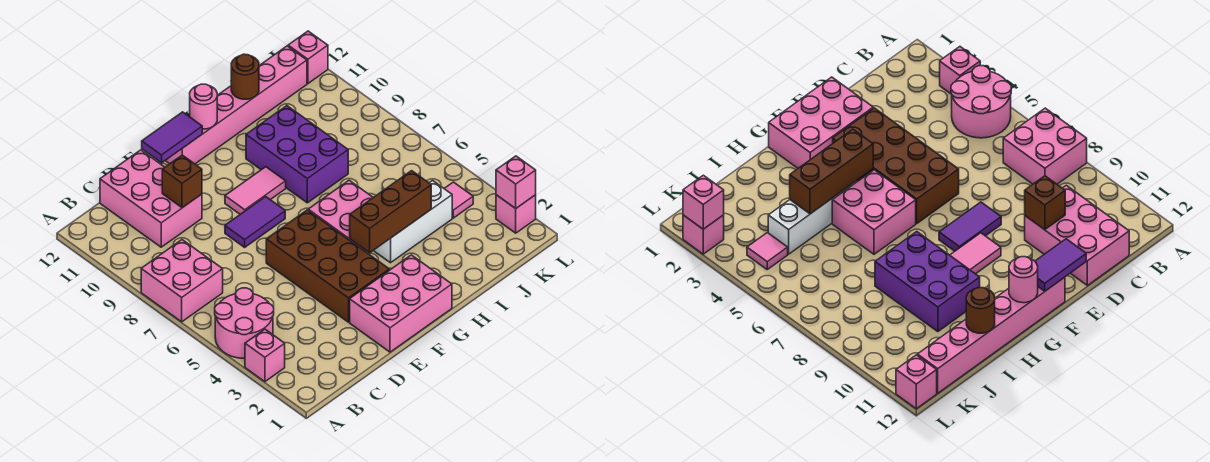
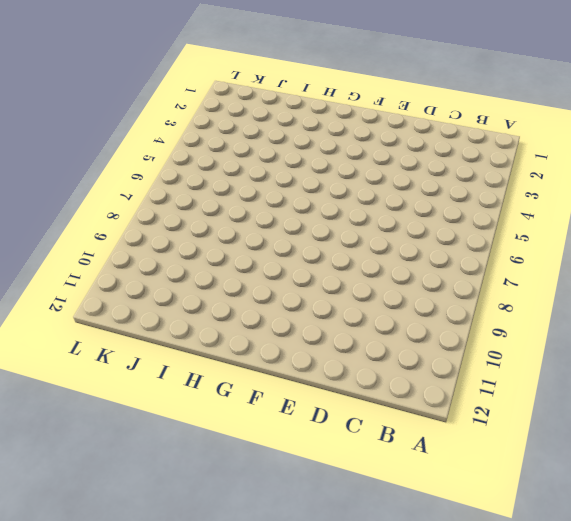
none -> pink 1x1 brick [245,329,285,382]
none -> pink 2x2 round brick [215,288,274,358]
none -> pink 2x2 brick [141,240,223,322]

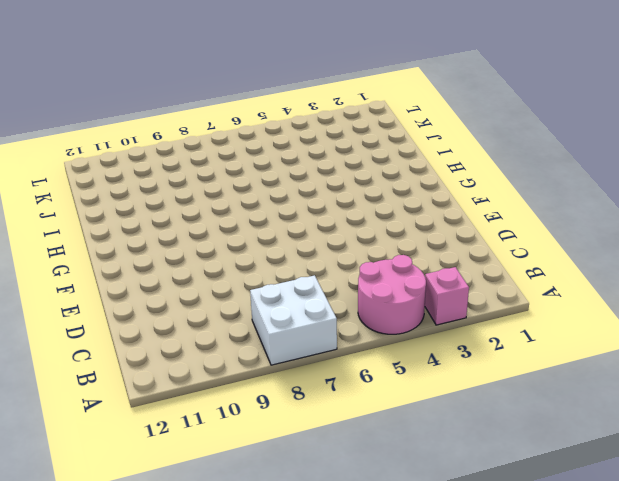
white 2x2 brick [250,275,337,365] -> pink 2x2 brick [141,240,223,322]
none -> pink 2x3 brick [100,150,202,247]
none -> pink 2x3 brick [350,255,452,352]
none -> brown 2x4 brick [266,210,389,322]

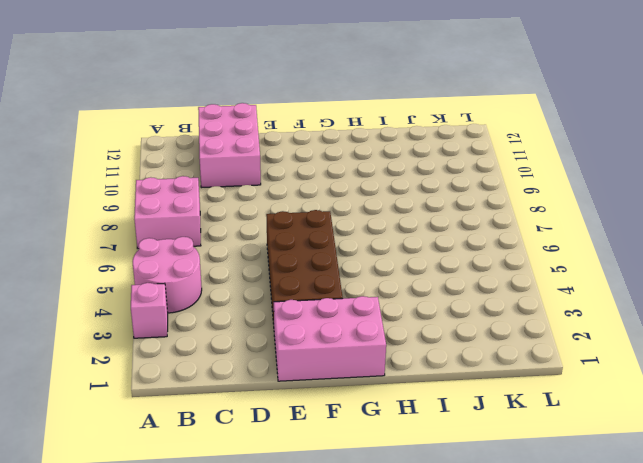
none -> purple 1x2 tile [225,197,285,247]
none -> pink 1x2 tile [225,167,286,214]
none -> pink 1x6 brick [165,46,307,164]

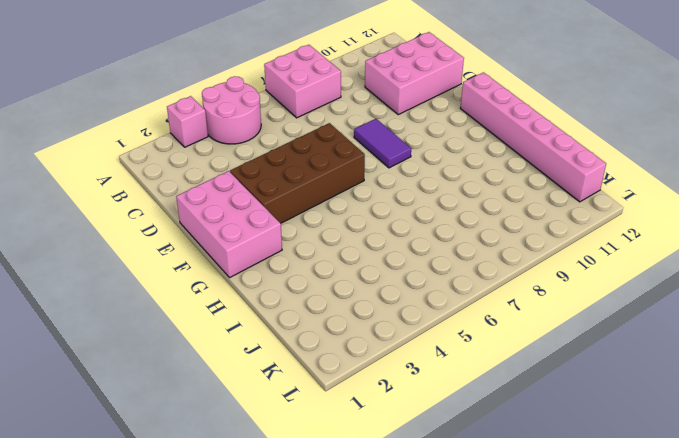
none -> pink 1x2 tile [225,167,286,214]
none -> pink 2x2 brick [308,180,373,251]
none -> white 1x3 brick [373,181,452,263]

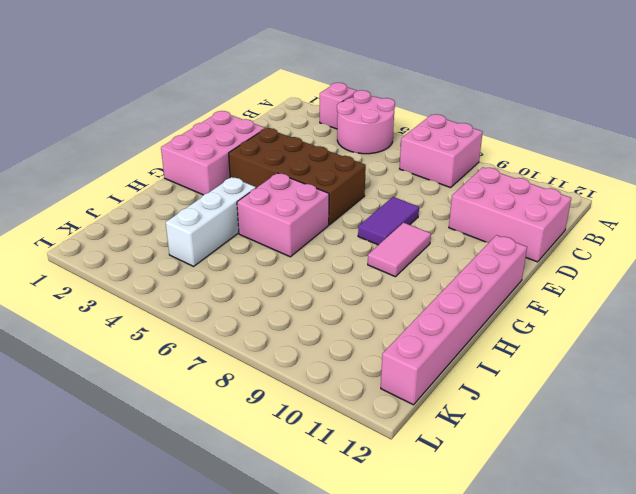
none -> purple 2x3 brick [246,106,348,203]
none -> pink 1x1 tile [444,182,473,218]
none -> pink 1x1 brick [496,195,536,233]

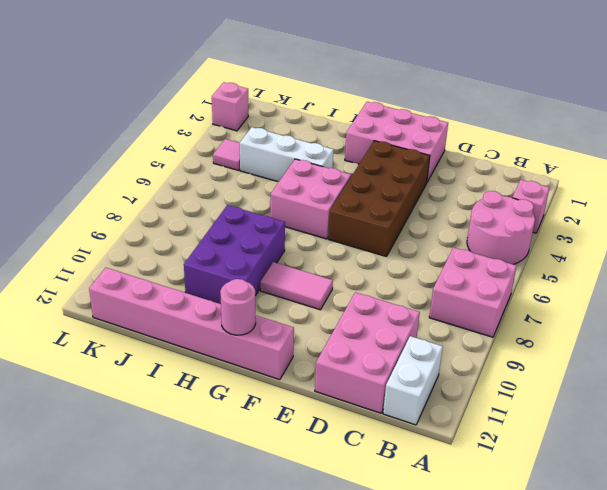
white 1x2 brick [383,336,443,425] -> none
none -> purple 1x2 tile [225,197,285,247]
none -> pink 1x1 brick [288,31,328,83]
none -> brown 1x1 brick [162,155,202,208]

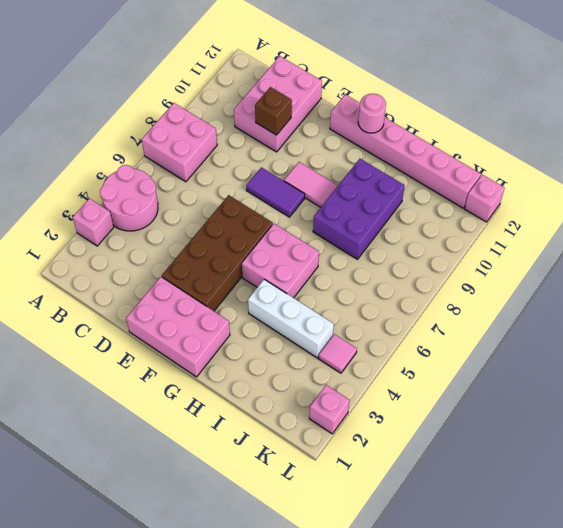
none -> purple 1x2 tile [142,112,202,163]
none -> brown 1x3 brick [350,171,431,253]
none -> brown 1x1 round brick [231,54,259,99]

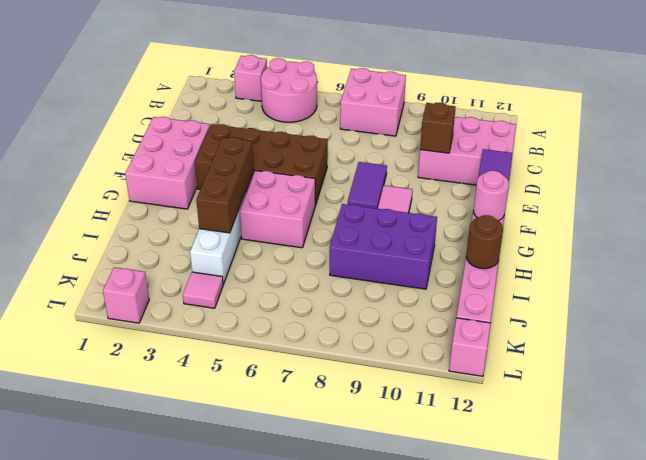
none -> pink 1x1 brick [496,156,536,208]

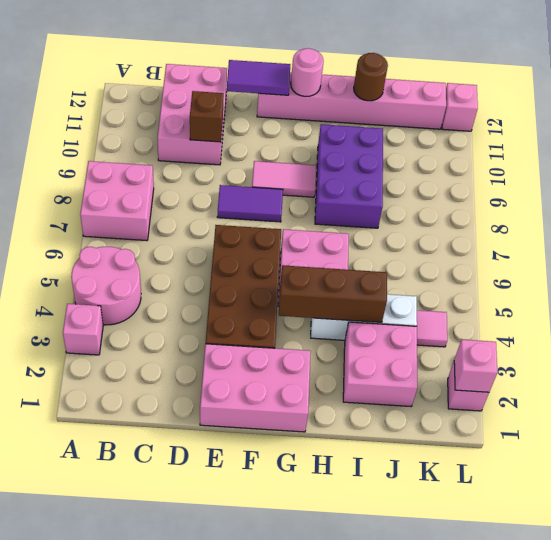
pink 2x2 brick [343,322,417,406] -> none

